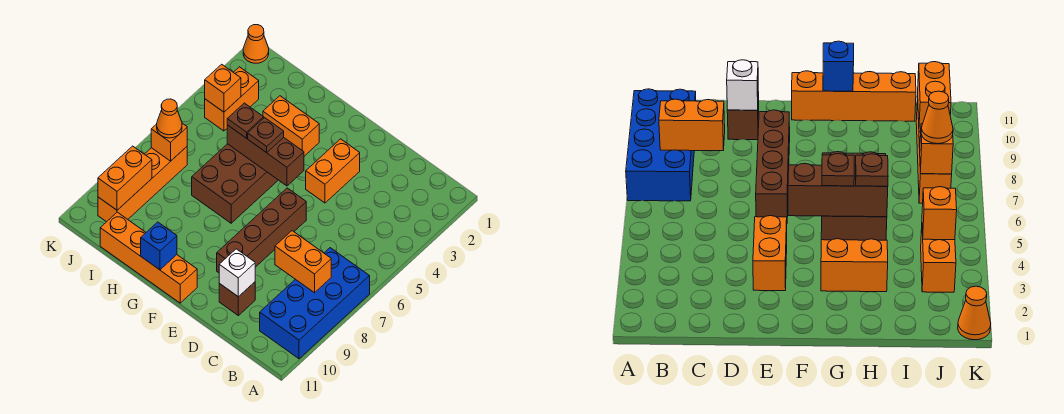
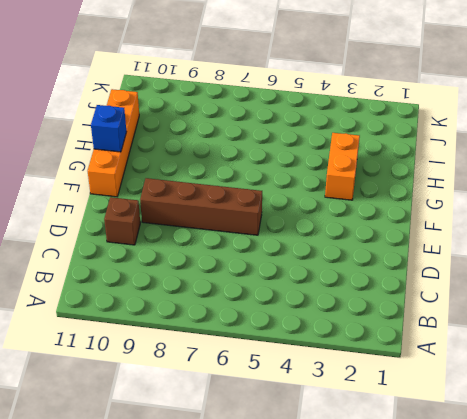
none -> blue 2x4 brick [260,248,370,359]
none -> orange 1x2 brick [306,139,360,203]
none -> brown 2x3 brick [192,144,278,223]

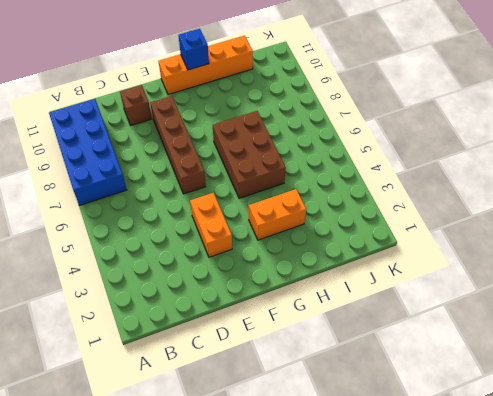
none -> orange 1x2 brick [205,67,259,131]
none -> orange 1x4 brick [98,147,187,222]
none -> orange 1x1 cone [243,25,269,63]

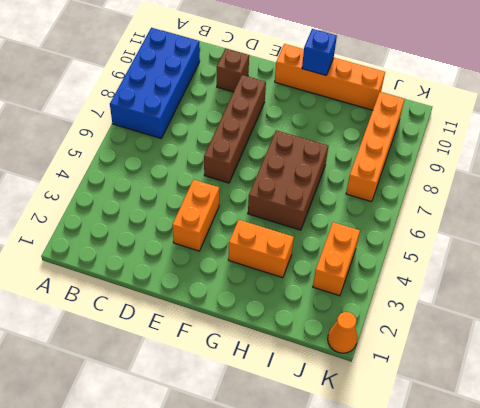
none -> orange 1x2 brick [275,231,331,293]
none -> white 1x1 brick [219,249,255,297]
none -> brown 1x3 brick [227,125,304,186]

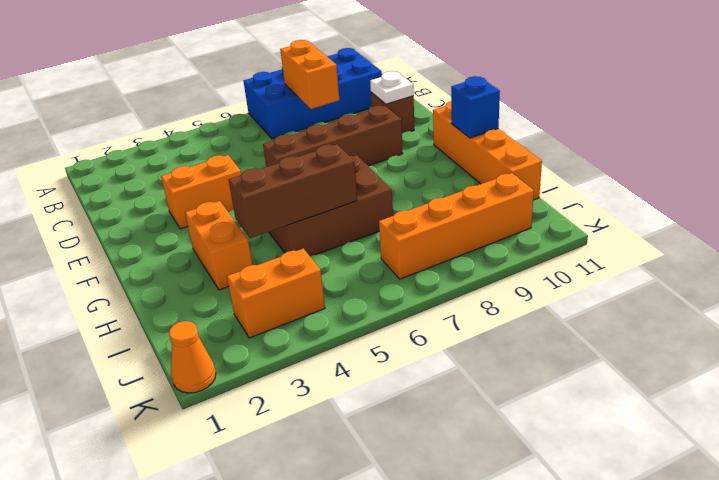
white 1x1 plate [370,71,414,104] -> white 1x1 brick [219,249,255,297]
brown 1x3 brick [229,144,357,238] -> brown 1x3 brick turned to [227,125,304,186]
none -> orange 1x1 brick [205,64,241,112]
none -> orange 1x1 brick [151,123,187,161]
none -> orange 1x2 brick [98,146,152,210]

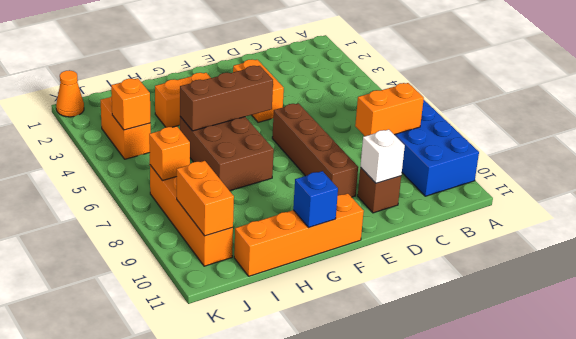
none -> brown 1x1 plate [248,118,284,153]
none -> brown 1x1 plate [227,103,264,138]
none -> orange 1x1 cone [157,99,182,138]

